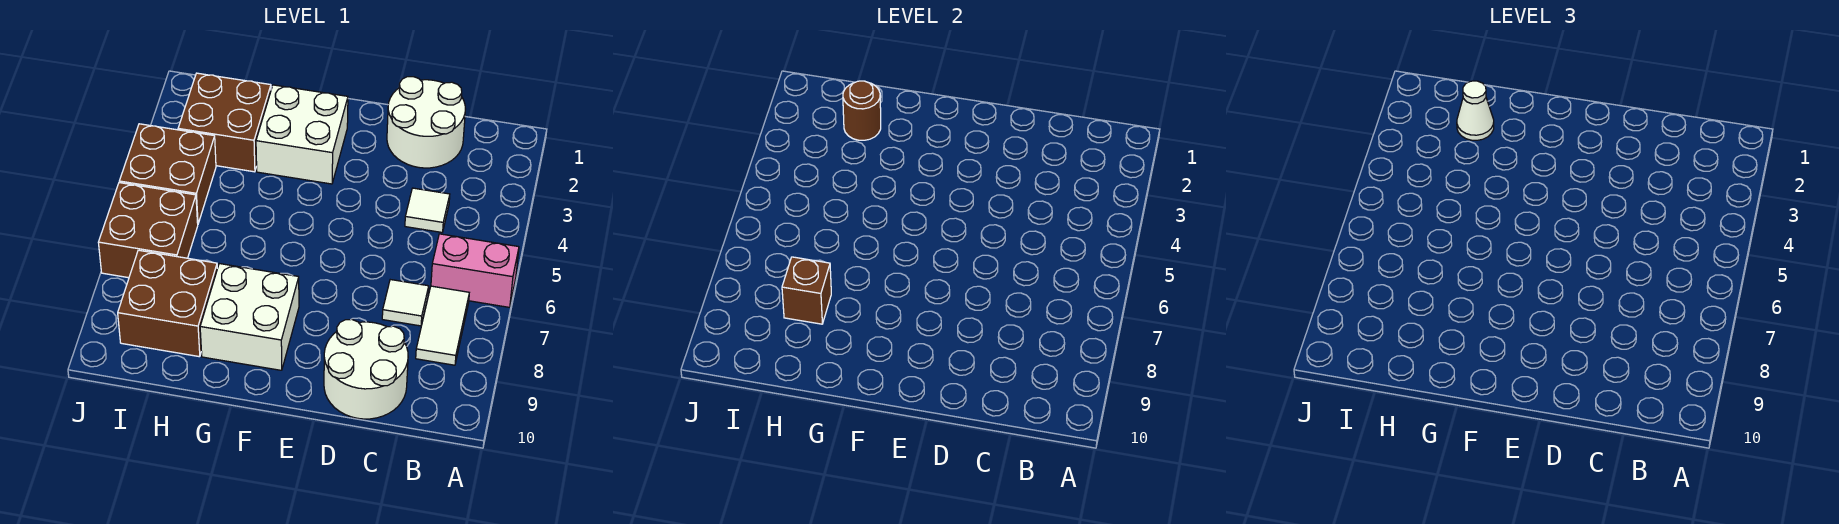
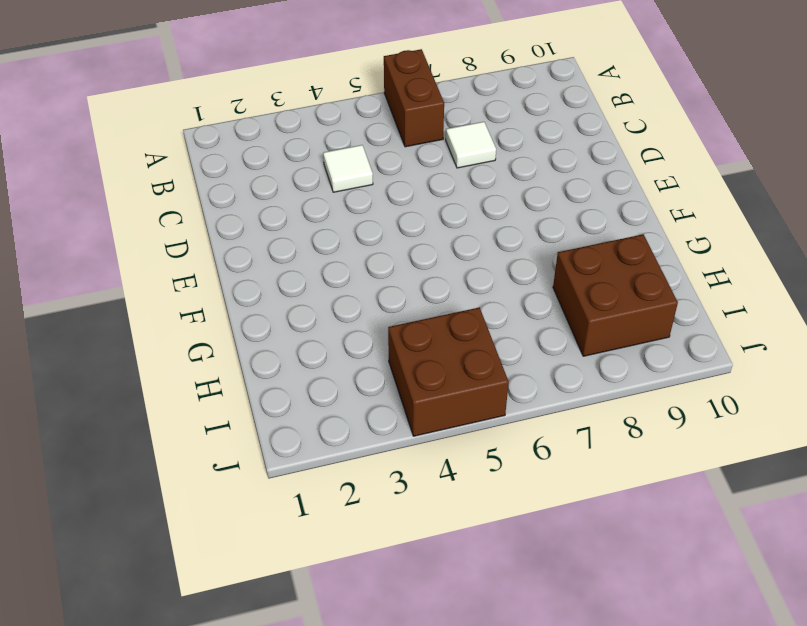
brown 1x2 brick [384,49,444,147] -> pink 1x2 brick [431,234,519,307]
none -> white 1x2 tile [416,286,469,365]
none -> white 2x2 round brick [387,77,465,168]
none -> white 2x2 round brick [324,319,408,419]

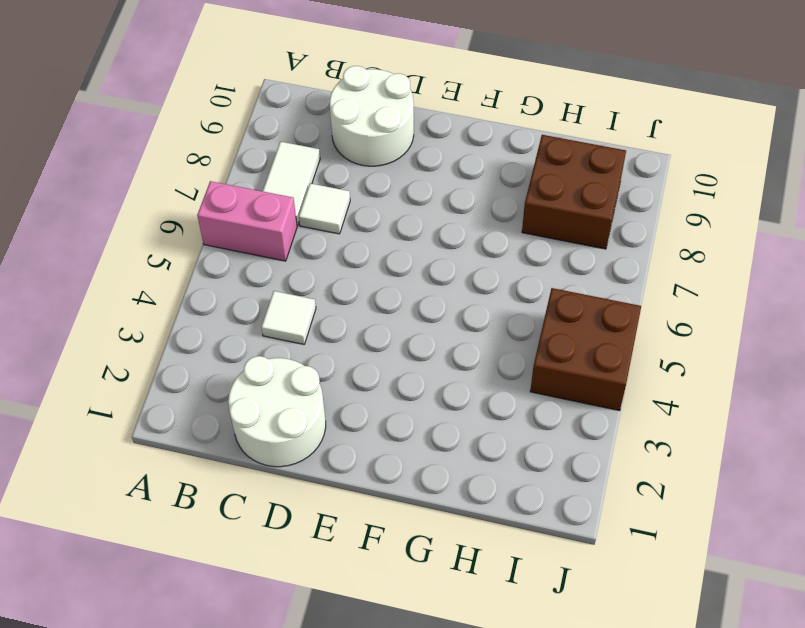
none -> white 2x2 brick [256,85,348,184]
none -> white 2x2 brick [200,264,299,370]
none -> brown 2x2 brick [178,73,271,172]

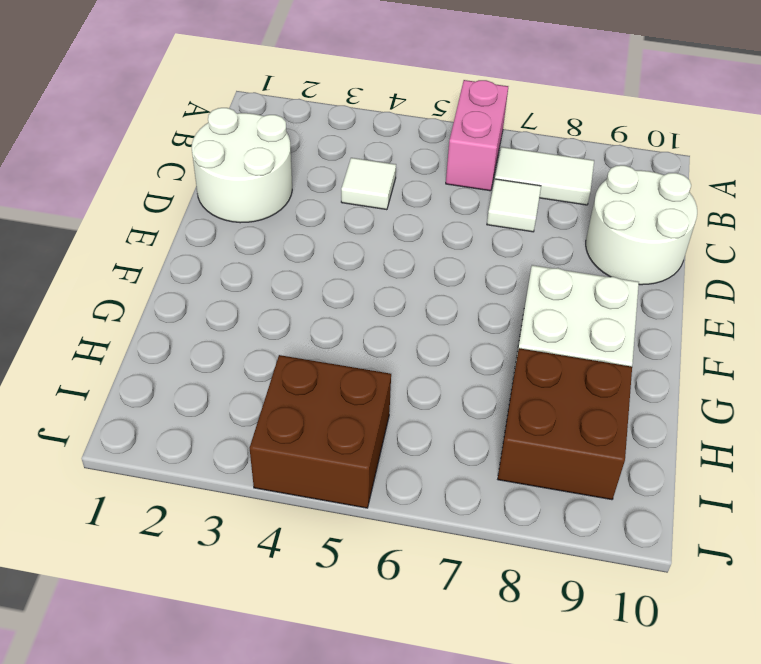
none -> white 2x2 brick [256,85,348,184]
none -> brown 2x2 brick [178,73,271,172]
none -> brown 2x2 brick [98,183,198,278]

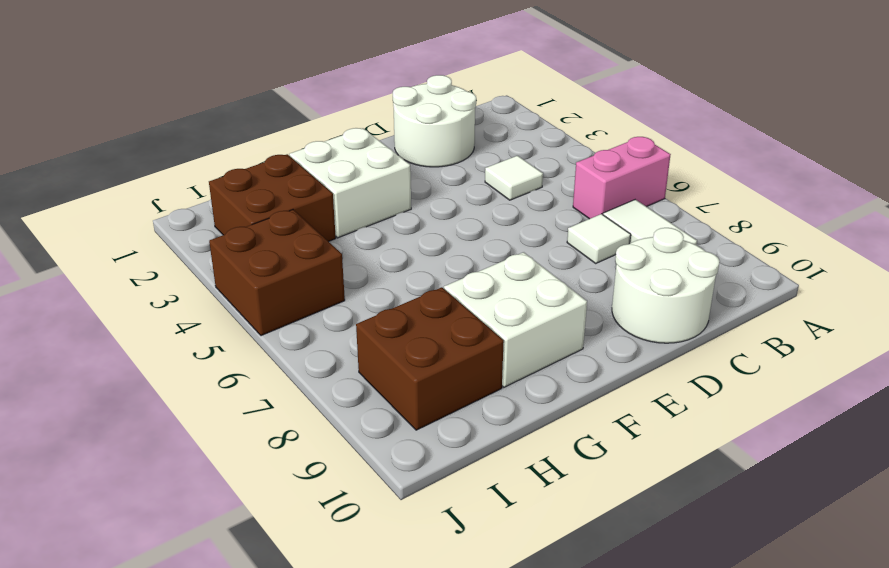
none -> brown 2x2 brick [98,183,198,278]
none -> brown 1x1 round brick [843,81,881,140]
none -> brown 1x1 brick [782,257,831,324]

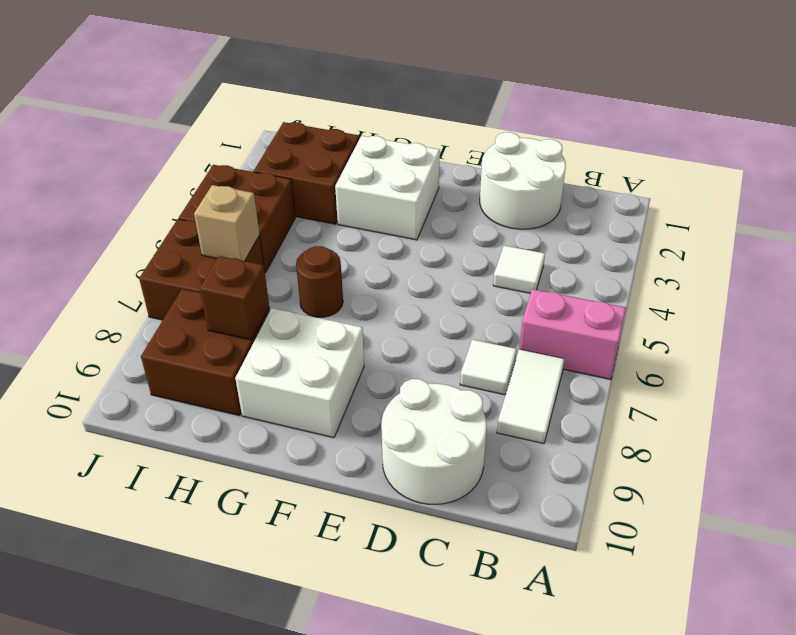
brown 1x1 round brick [296,246,343,317] -> brown 1x1 round brick moved to [843,81,881,140]
tan 1x1 brick [194,185,260,261] -> none
none -> white 1x1 cone [1457,81,1494,140]

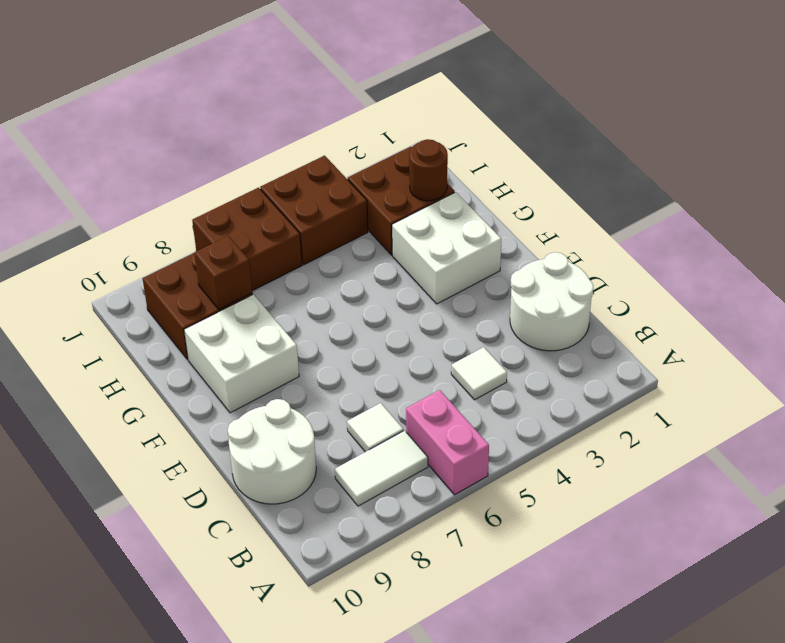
none -> white 1x1 cone [1457,81,1494,140]

